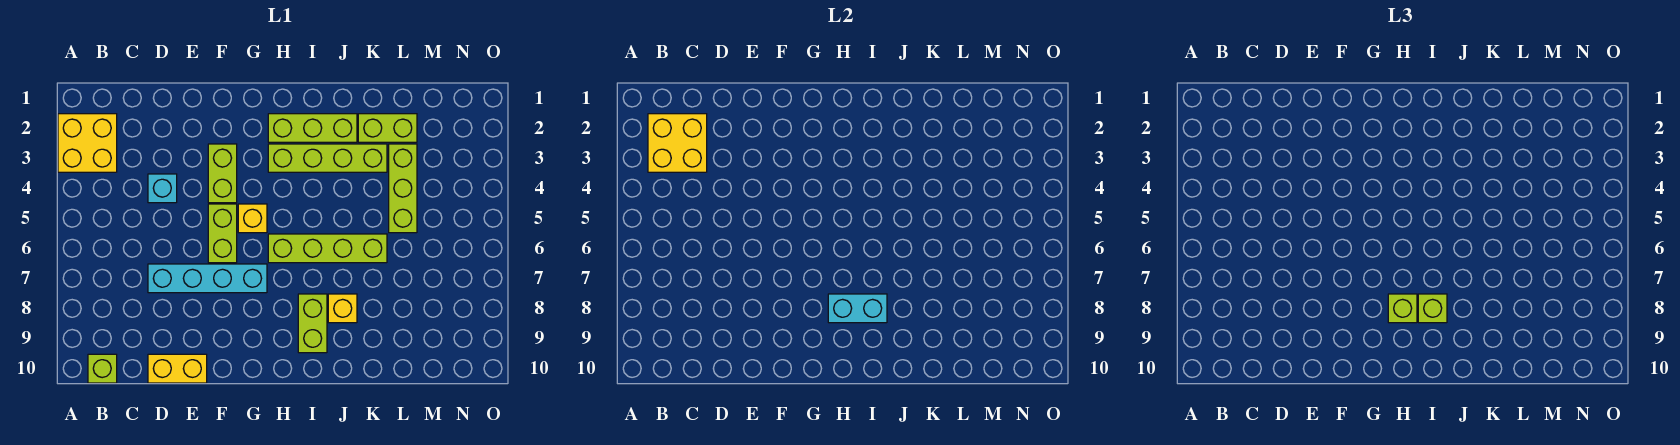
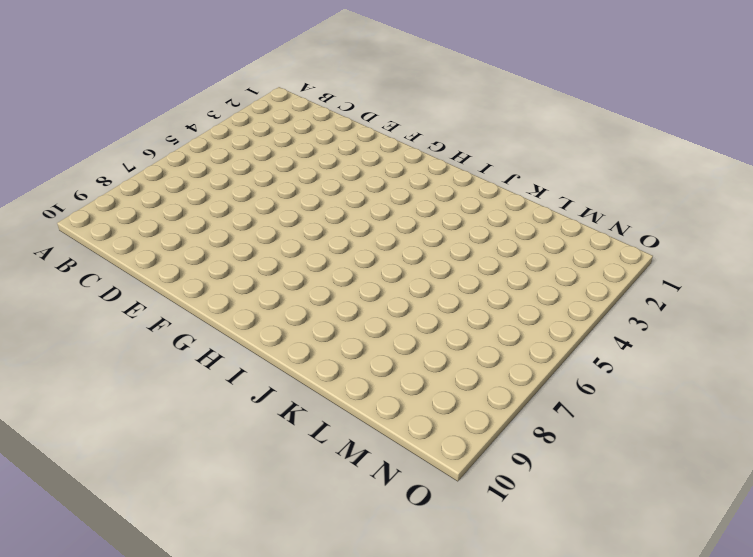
none -> yellow 2x2 brick [58,114,117,172]
none -> lime 1x1 brick [88,354,117,383]
none -> cyan 1x1 brick [148,174,177,203]

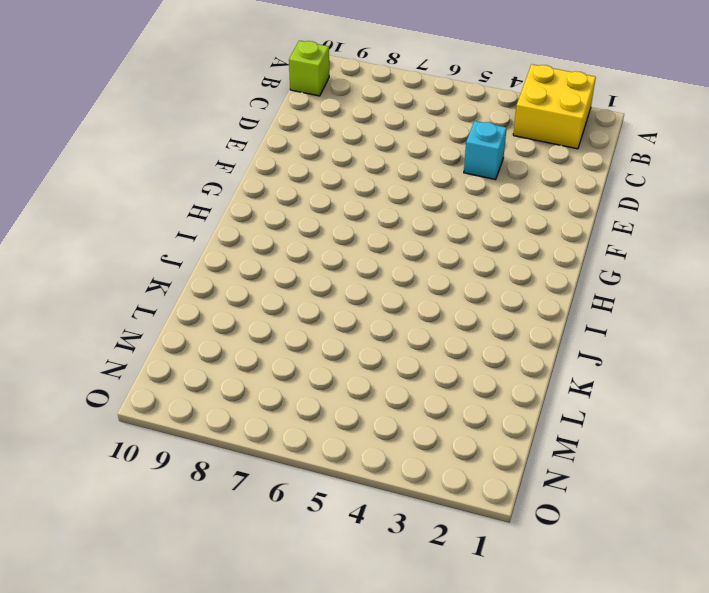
none -> cyan 1x4 brick [148,264,267,293]
none -> yellow 1x2 brick [148,354,207,383]
none -> lime 1x2 brick [208,144,237,203]

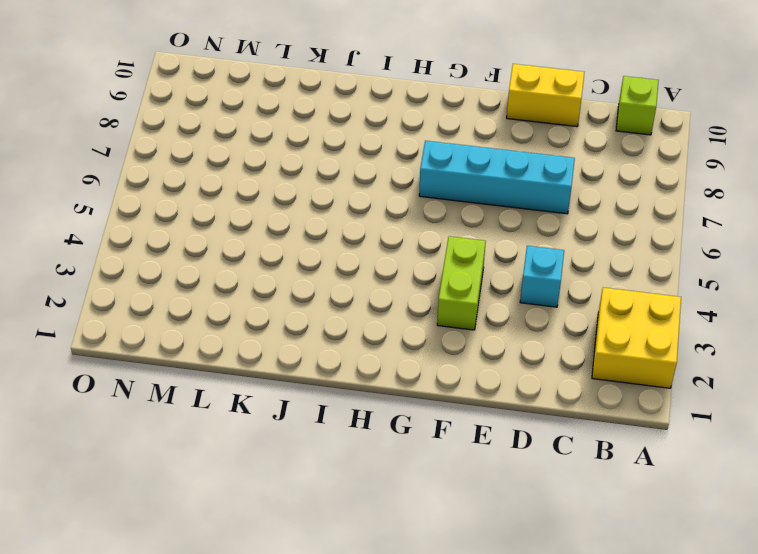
none -> lime 1x2 brick [208,204,237,263]
none -> yellow 1x1 brick [238,204,267,233]
none -> lime 1x3 brick [268,114,357,142]

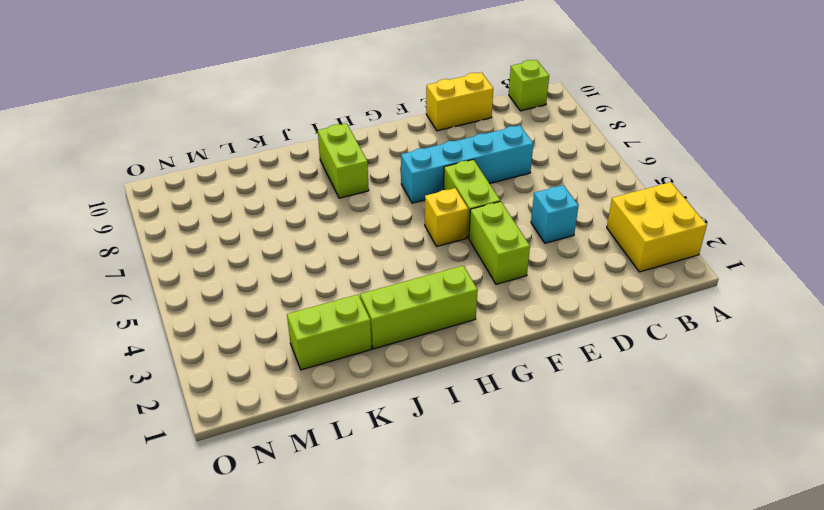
none -> lime 1x4 brick [268,144,387,172]
none -> lime 1x4 brick [268,234,387,263]
none -> yellow 1x1 brick [328,294,357,323]

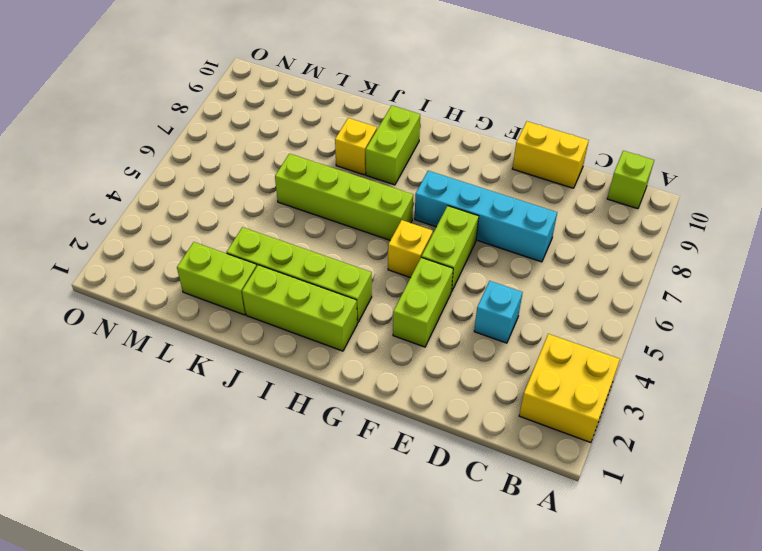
none -> lime 1x3 brick [389,144,417,233]
none -> yellow 2x2 brick [648,114,707,172]
none -> cyan 1x2 brick [828,294,887,323]

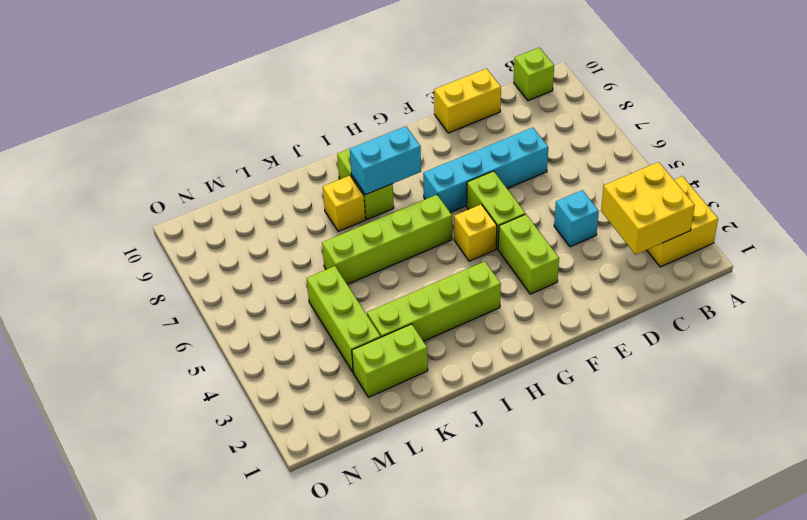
none -> lime 1x3 brick [268,114,357,142]
none -> lime 1x1 brick [1388,294,1417,323]
none -> lime 1x1 brick [1418,294,1447,323]

